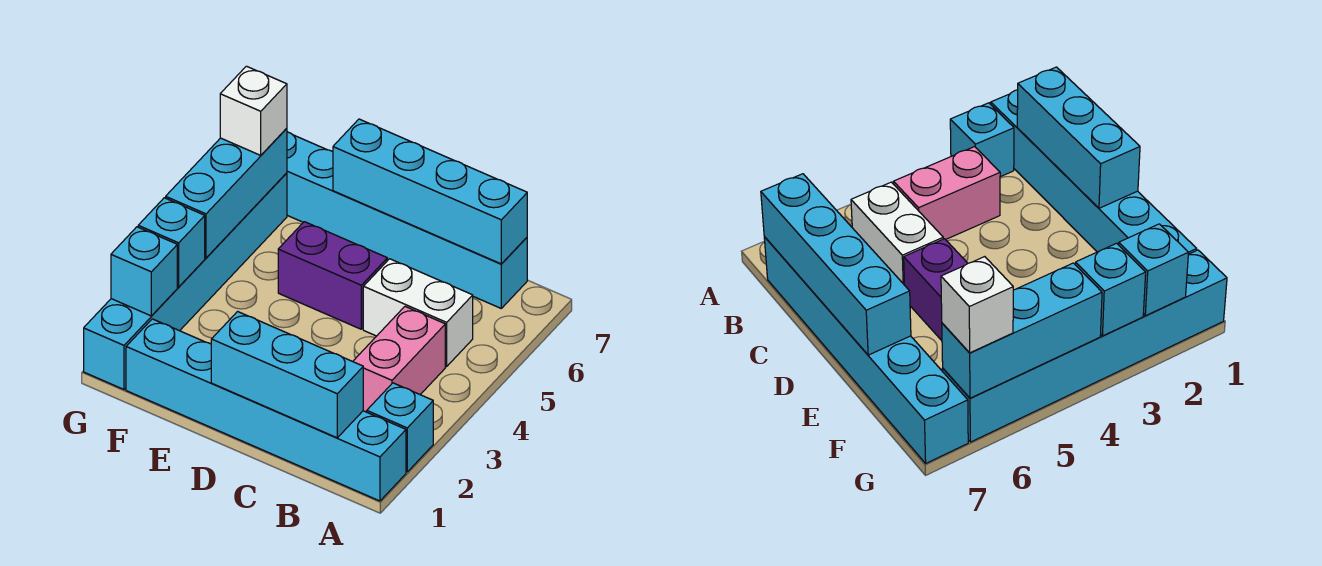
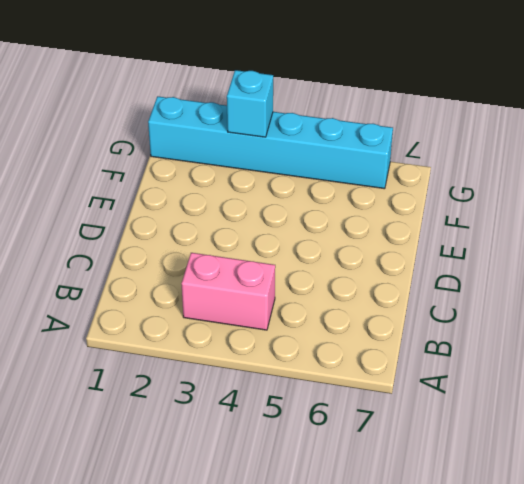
none -> cyan 1x6 brick [126,319,406,501]
none -> cyan 1x1 brick [367,383,433,472]
none -> white 1x2 brick [363,259,473,366]

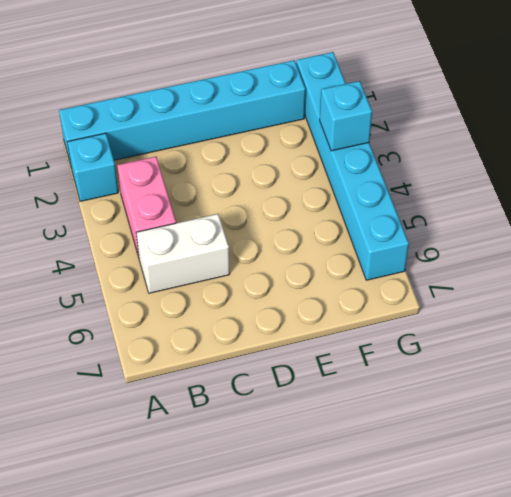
none -> cyan 1x6 brick [287,132,527,308]
none -> purple 1x2 brick [278,222,387,329]
none -> cyan 1x3 brick [211,312,363,438]

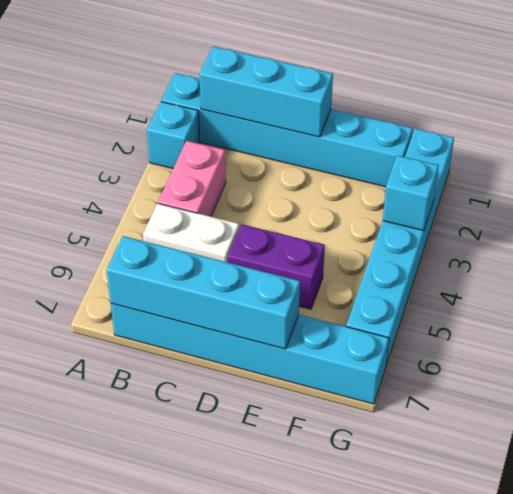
none -> cyan 1x1 brick [111,227,177,316]
none -> cyan 1x3 brick [166,128,287,258]
none -> white 1x1 brick [220,66,287,155]

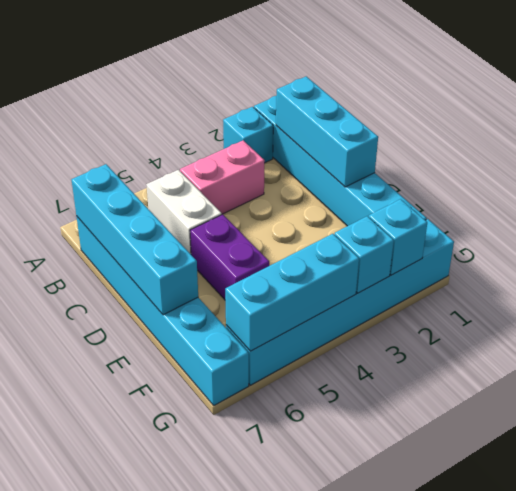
none -> white 1x1 brick [220,66,287,155]

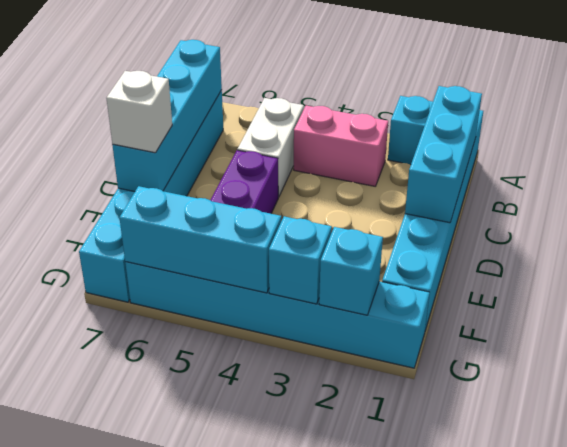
white 1x1 brick [106,71,172,153] -> white 1x1 brick moved to [220,66,287,155]

